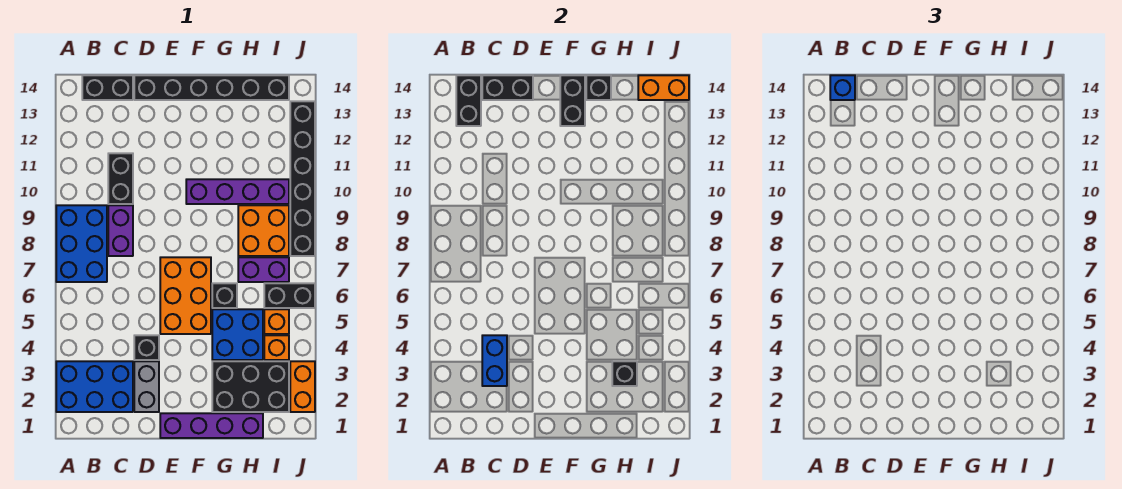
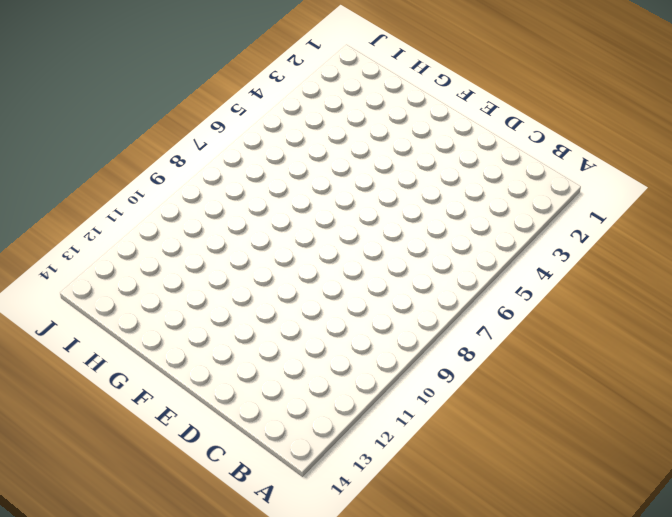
none -> blue 2x3 brick [56,361,133,412]
none -> blue 2x3 brick [56,205,107,282]
none -> black 1x2 brick [82,75,133,100]

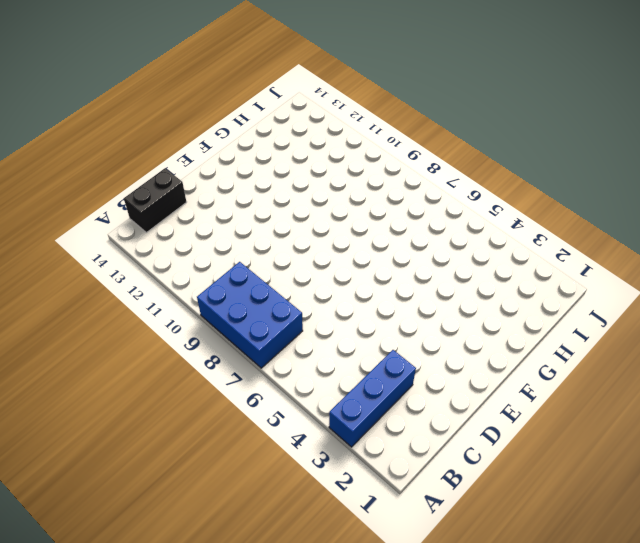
blue 1x3 brick [329,350,416,447] -> blue 2x3 brick [56,361,133,412]
none -> purple 1x2 brick [108,205,133,256]
none -> black 1x2 brick [108,153,133,204]
none -> grey 1x2 brick [134,361,159,412]

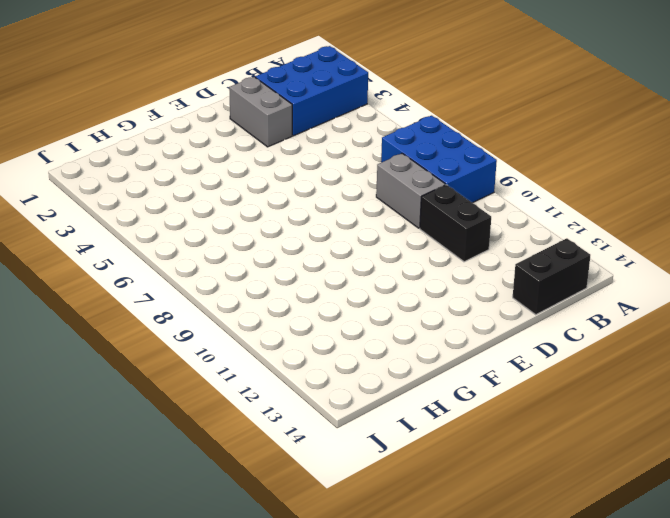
grey 1x2 brick [376,153,445,228] -> purple 1x2 brick [108,205,133,256]
none -> black 1x1 brick [134,335,159,360]
none -> black 1x6 brick [134,75,289,100]
none -> purple 1x4 brick [160,413,263,438]

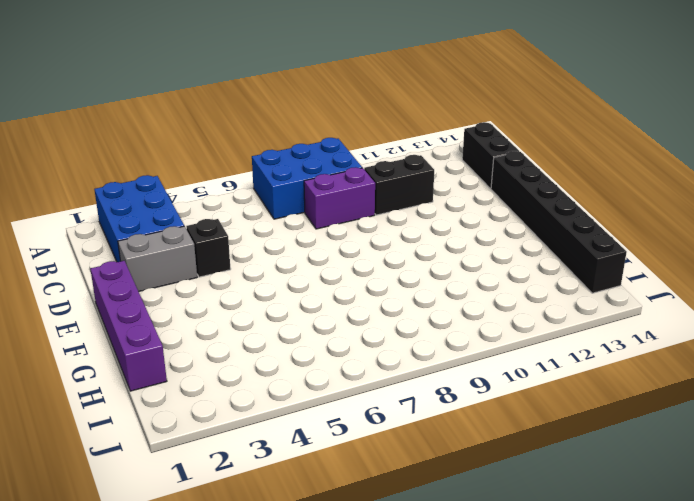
none -> orange 2x3 brick [160,257,211,334]
none -> purple 1x4 brick [186,179,289,204]
none -> black 2x3 brick [212,361,289,412]

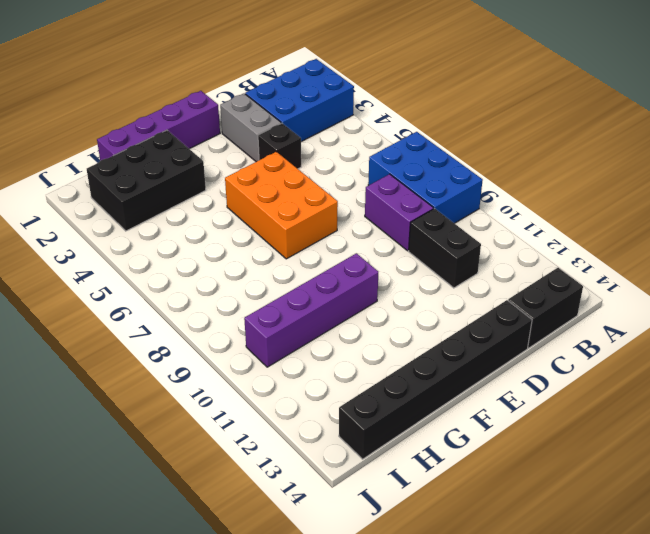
none -> blue 2x2 brick [212,309,263,360]
none -> black 1x1 brick [212,283,237,308]
none -> purple 1x2 brick [238,257,289,282]

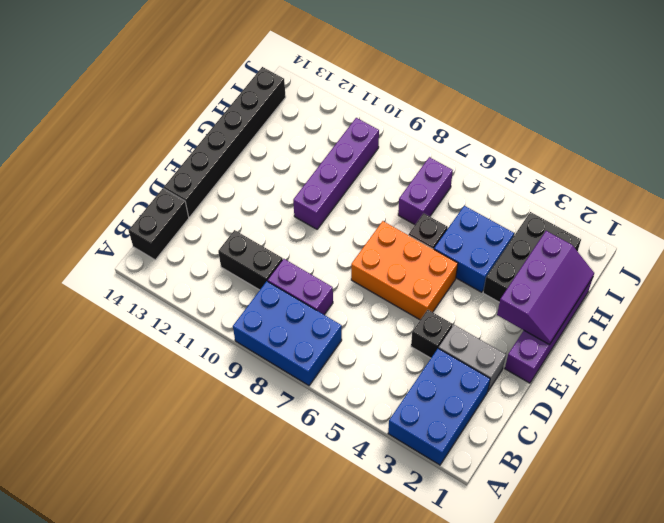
purple 2x3 slope [497,231,594,345] -> none
none -> orange 2x2 brick [238,205,289,256]
none -> orange 1x1 brick [264,335,289,360]
none -> orange 1x1 brick [264,309,289,334]

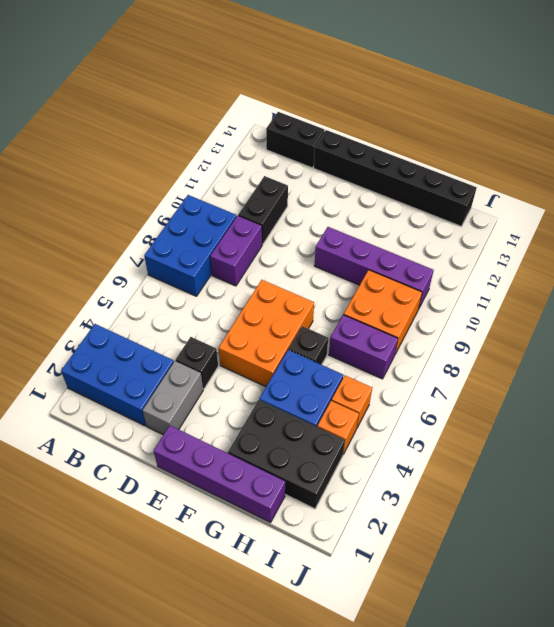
none -> black 1x2 brick [264,283,315,308]
none -> orange 1x2 brick [290,361,315,412]
none -> black 1x6 brick [290,101,315,256]

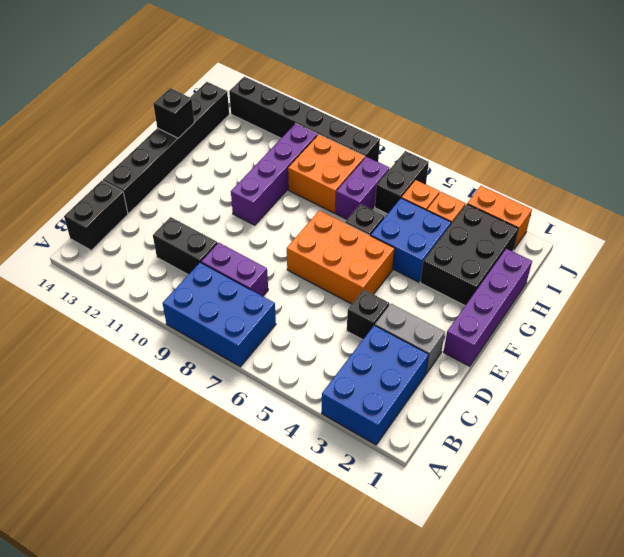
none -> black 1x2 brick [456,75,481,126]
none -> blue 1x2 brick [482,335,507,386]
none -> black 1x2 brick [482,75,533,100]

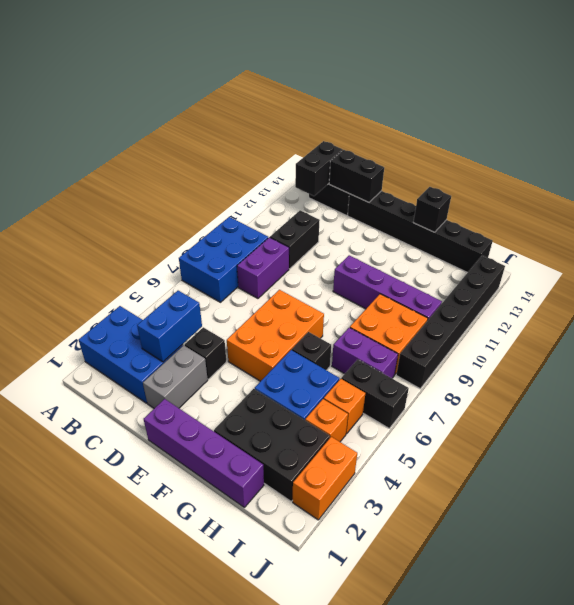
none -> black 1x2 brick [560,75,585,126]
none -> black 1x1 brick [612,361,637,386]
none -> orange 1x2 brick [638,75,689,100]

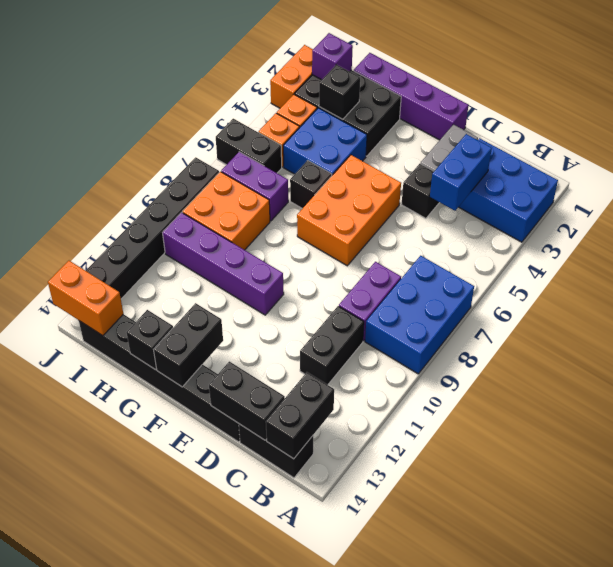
purple 1x1 brick [312,33,353,80] -> none
none -> blue 1x1 brick [830,75,855,100]

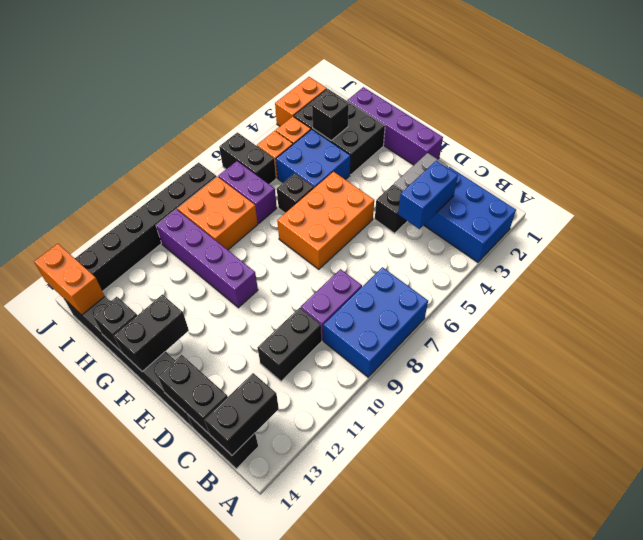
none -> blue 1x1 brick [830,75,855,100]

